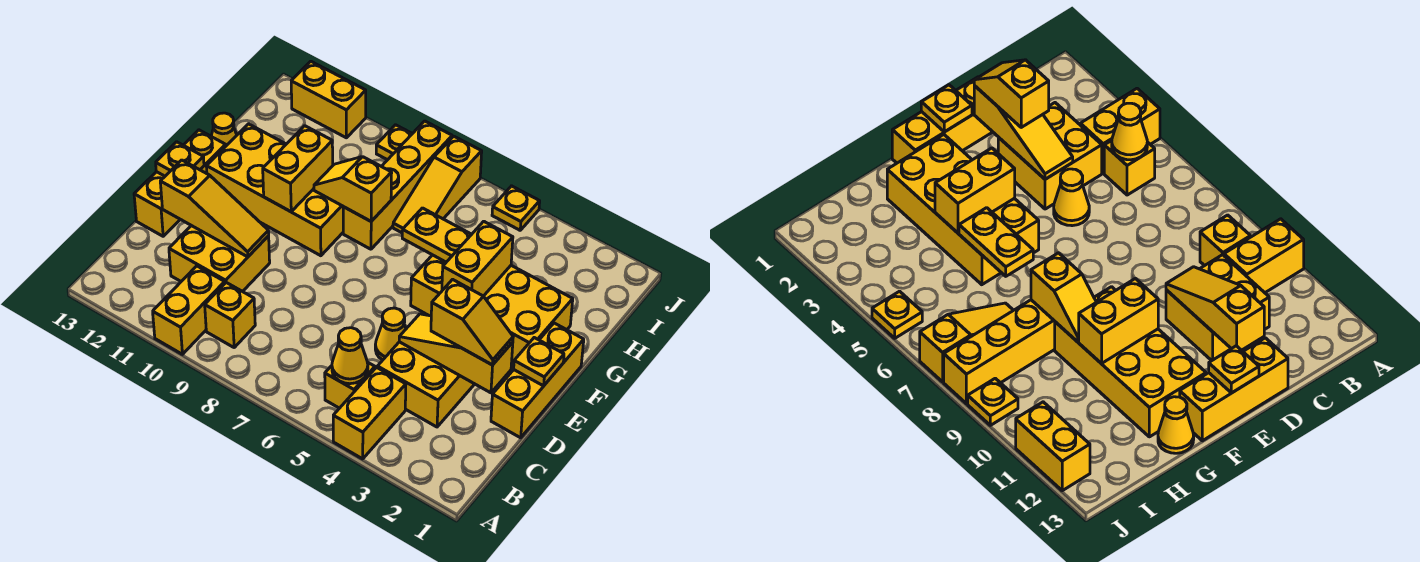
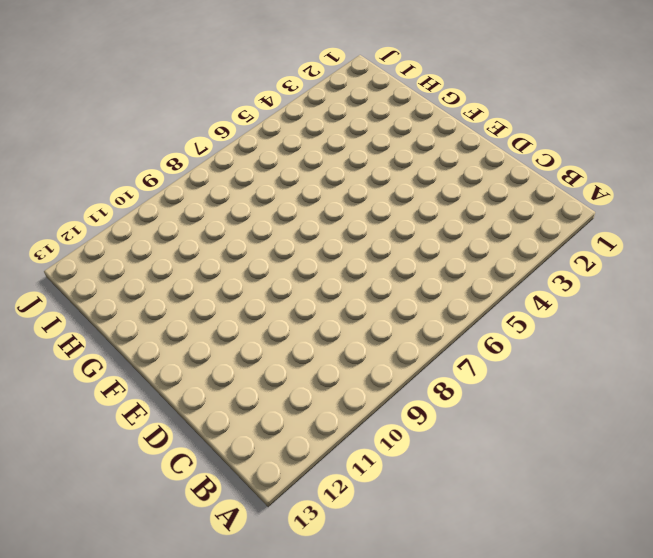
none -> yellow 1x2 brick [333,367,406,459]
none -> yellow 1x2 brick [153,266,225,354]
none -> yellow 1x1 brick [325,362,375,408]

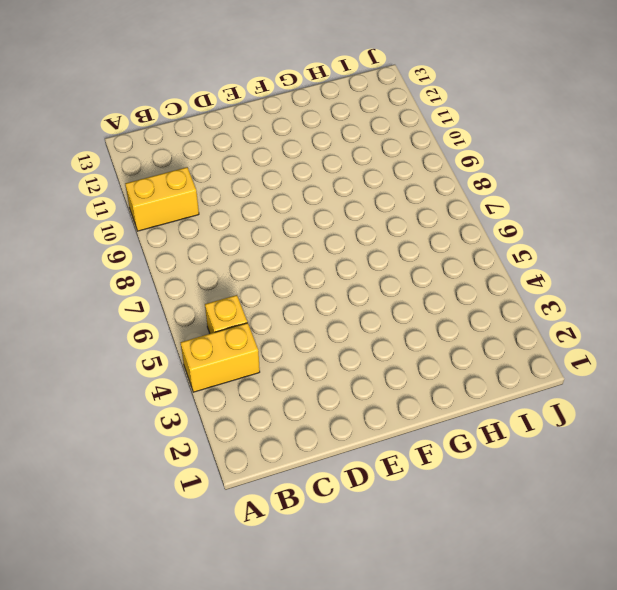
none -> yellow 1x1 brick [205,283,255,347]
none -> yellow 2x2 brick [377,342,474,427]
none -> yellow 2x2 brick [169,226,270,292]

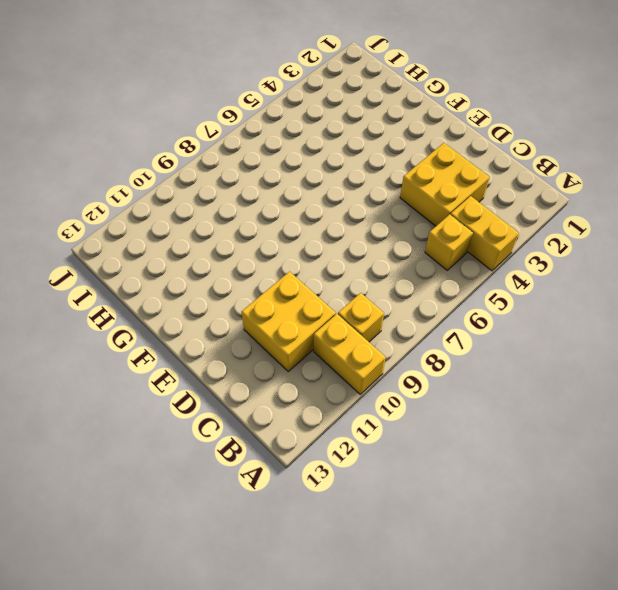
none -> yellow 1x3 brick [491,323,584,438]
none -> yellow 1x1 cone [375,308,406,360]
none -> yellow 1x3 brick [134,130,226,236]

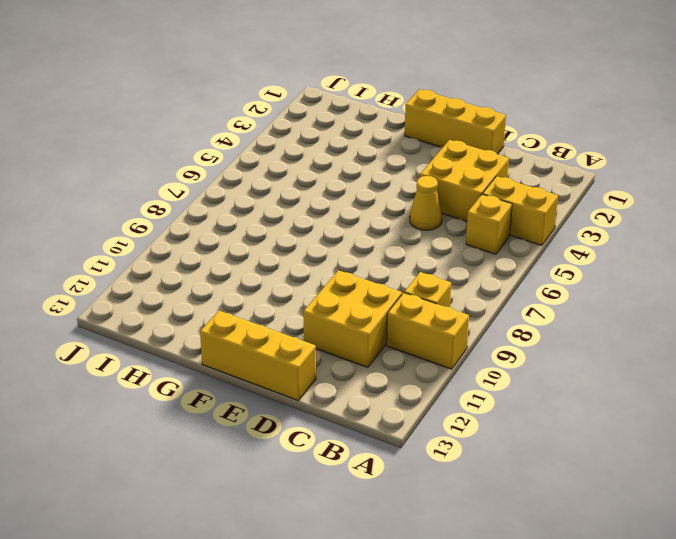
none -> yellow 2x4 brick [411,255,573,362]
none -> yellow 2x4 brick [206,124,343,256]
none -> yellow 1x4 brick [343,121,452,249]

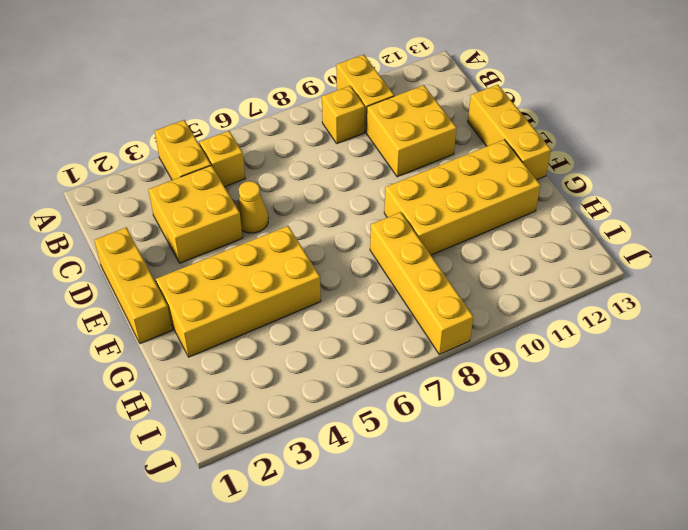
none -> yellow 1x1 cone [211,113,237,146]
none -> yellow 1x3 slope [393,136,482,233]
none -> yellow 1x1 plate [492,186,540,230]

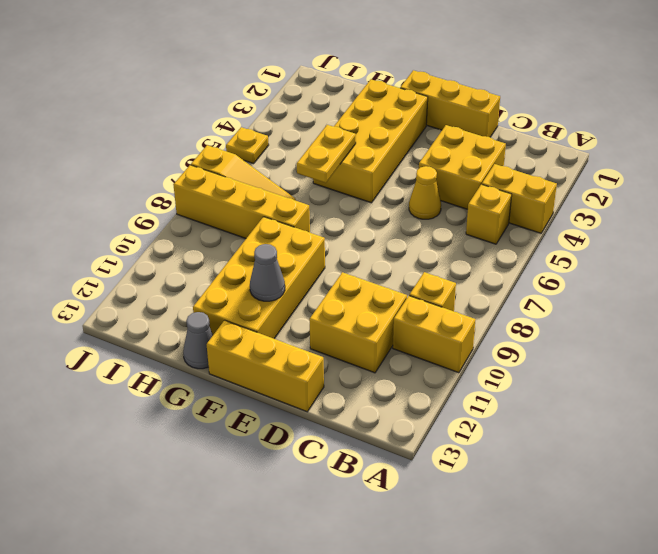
grey 1x1 cone [250,244,285,301] -> none
grey 1x1 cone [183,312,213,369] -> yellow 1x1 cone [211,113,237,146]
none -> yellow 1x1 plate [376,125,412,160]
none -> yellow 1x2 brick [291,61,366,138]
none -> yellow 1x1 cone [332,328,368,384]

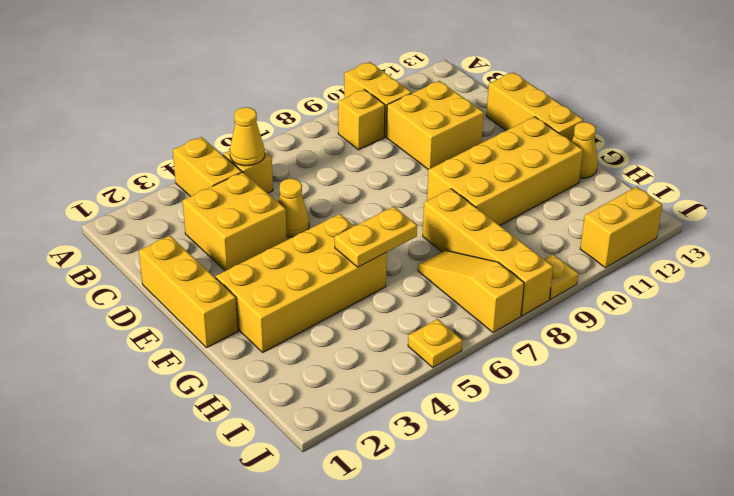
none -> yellow 1x3 slope [399,314,513,393]
none -> yellow 1x3 slope [160,160,269,257]
none -> yellow 1x1 plate [514,338,564,386]

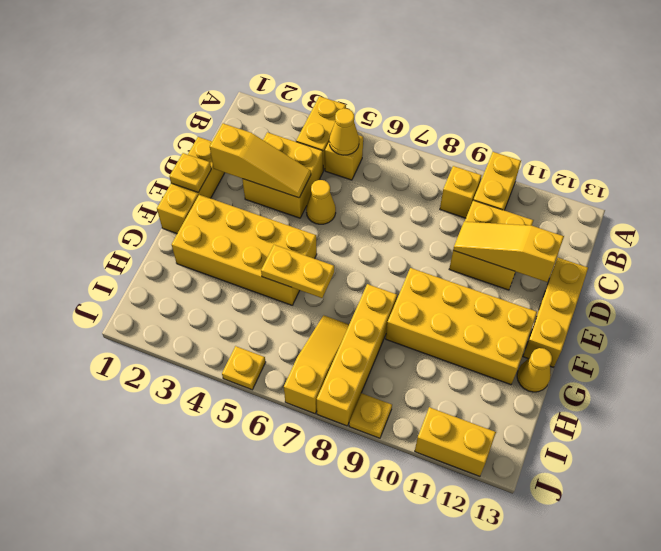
none -> yellow 1x1 plate [156,142,204,176]
none -> yellow 1x2 brick [442,221,513,296]
none -> yellow 1x2 brick [263,126,333,212]

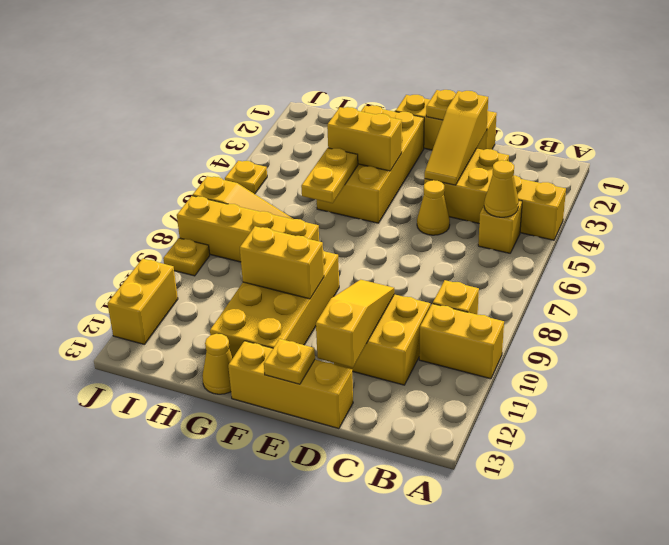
none -> yellow 1x2 slope [314,157,392,221]
none -> yellow 1x2 slope [431,279,513,365]

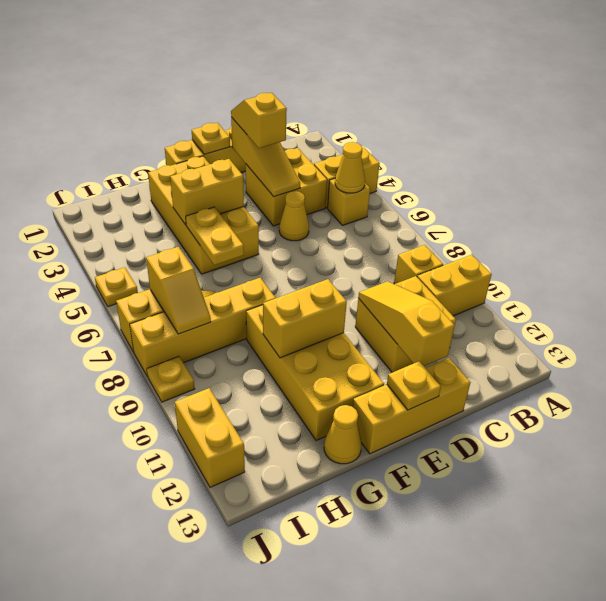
yellow 1x2 slope [146,247,211,334] -> yellow 1x2 slope moved to [314,157,392,221]

